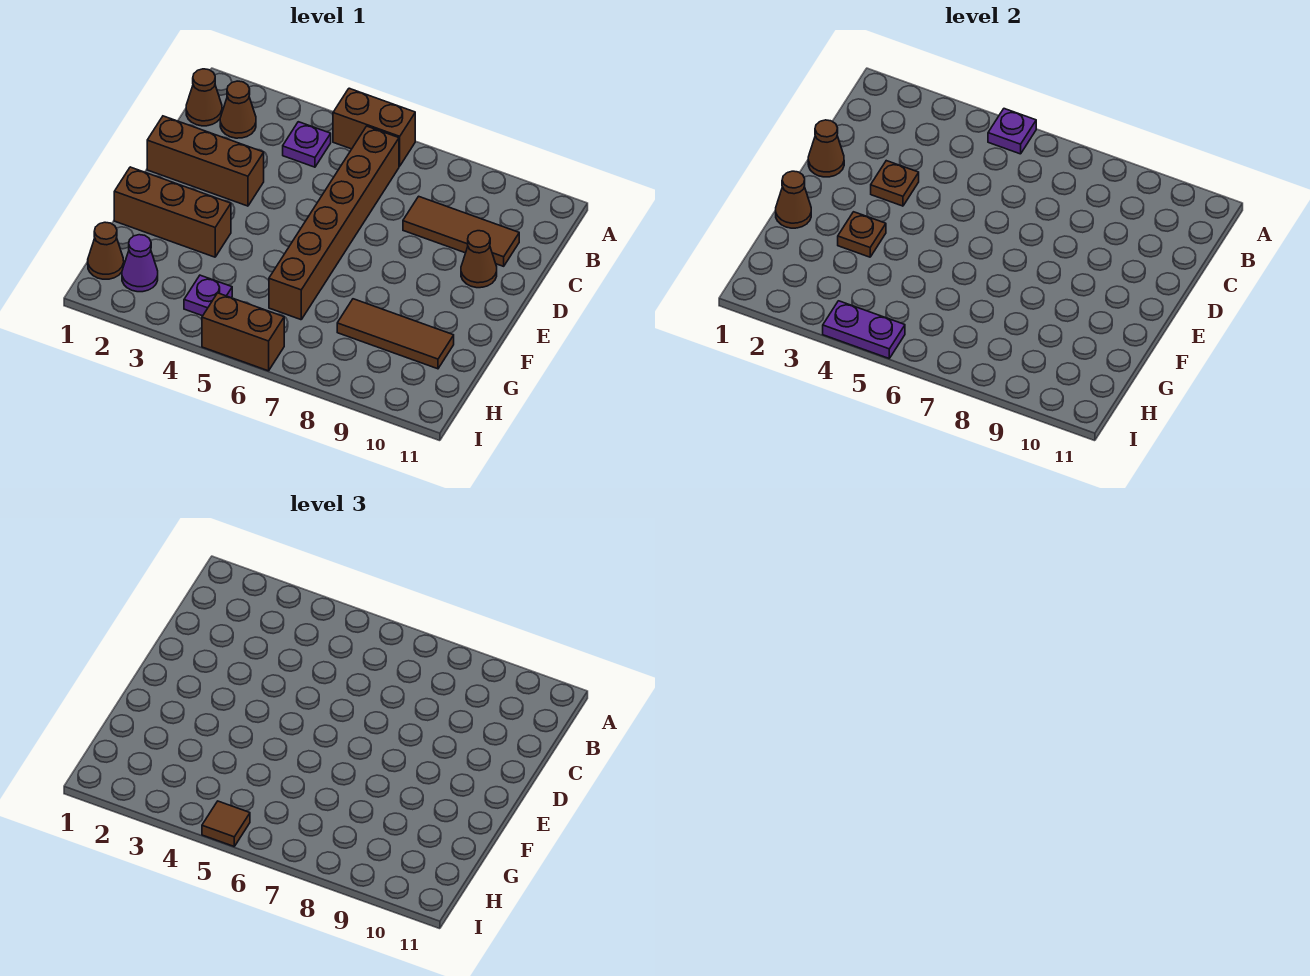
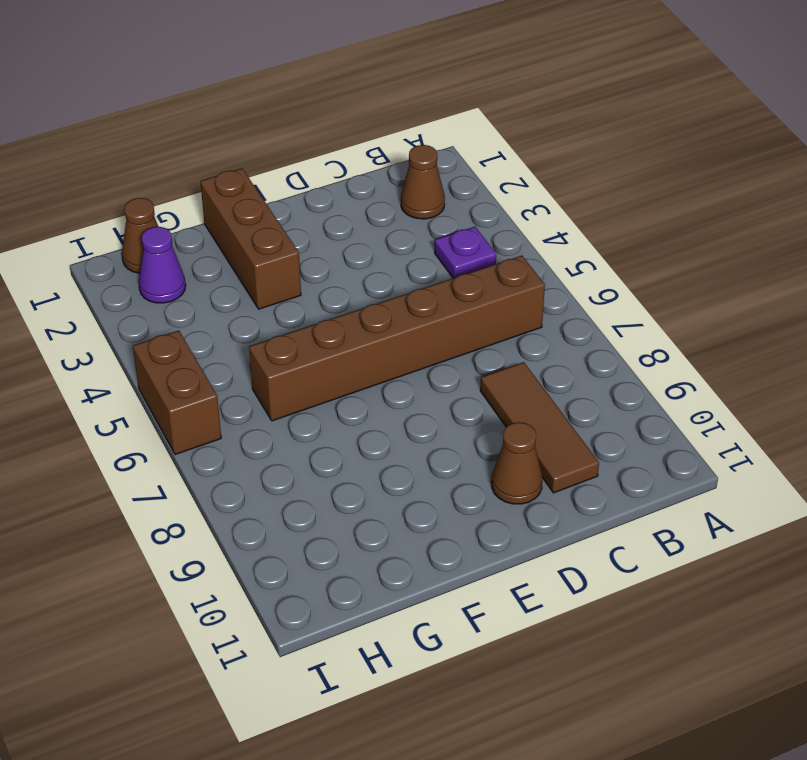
none -> brown 1x2 brick [333,88,415,166]
none -> brown 1x1 cone [186,69,222,126]
none -> brown 1x3 brick [147,116,264,206]

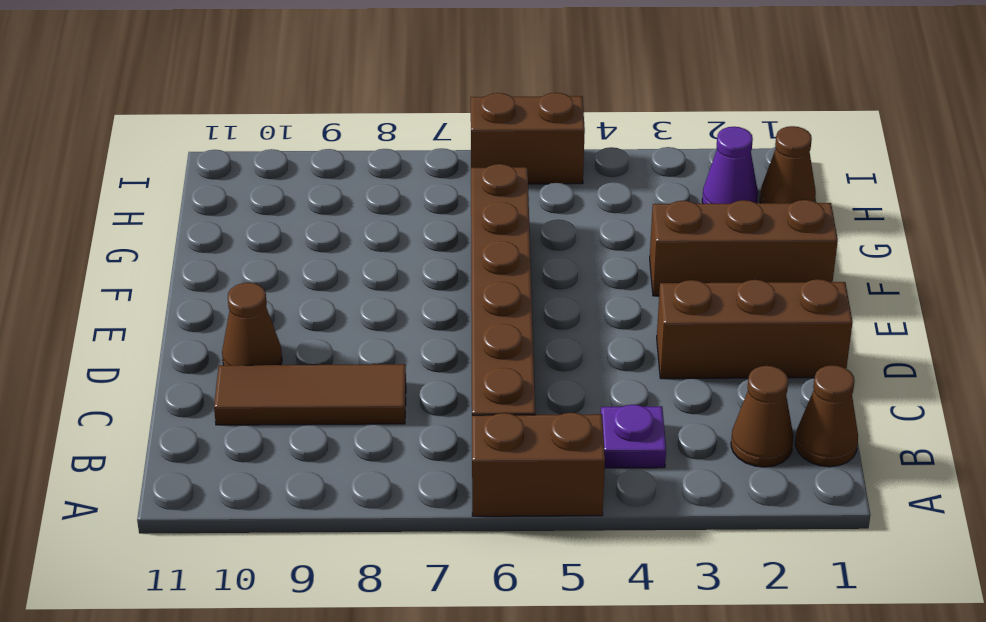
none -> brown 1x3 tile [337,299,454,369]
none -> purple 1x1 plate [184,275,232,316]
none -> purple 1x1 plate [988,109,1036,154]

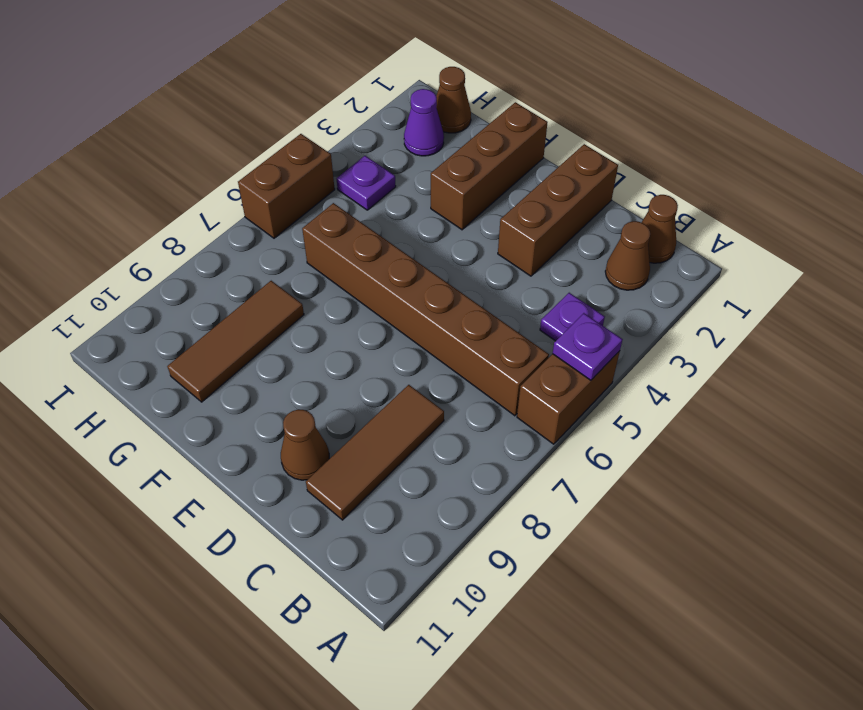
none -> brown 1x1 cone [808,120,844,177]
none -> brown 1x1 plate [871,161,919,206]
none -> brown 1x1 cone [776,171,811,228]

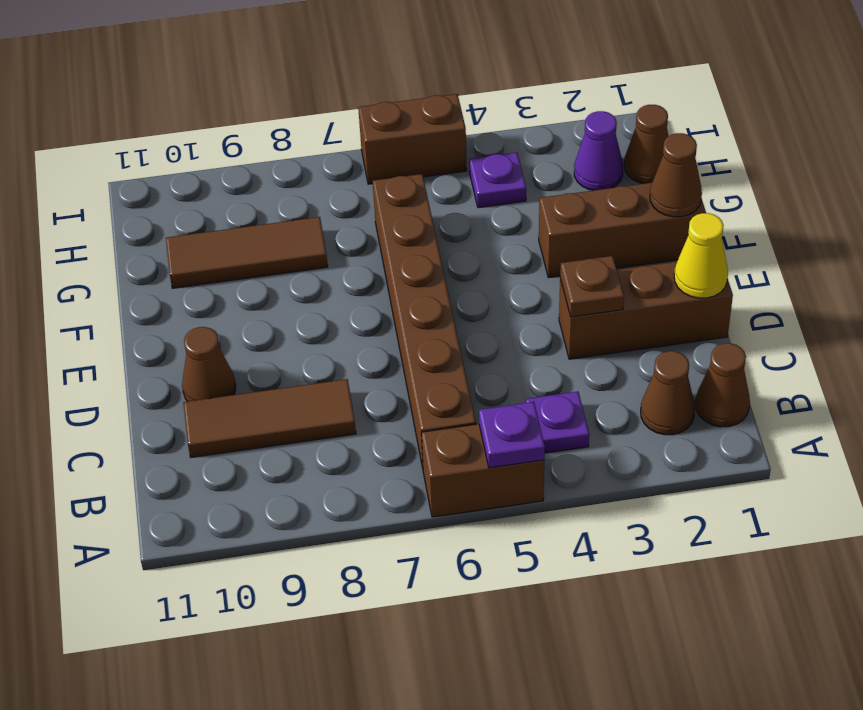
yellow 1x1 cone [674,213,728,298] -> brown 1x1 cone [808,120,844,177]
none -> brown 1x1 plate [838,212,886,257]
none -> purple 1x2 plate [823,301,905,358]
none -> brown 1x1 tile [202,801,250,846]

